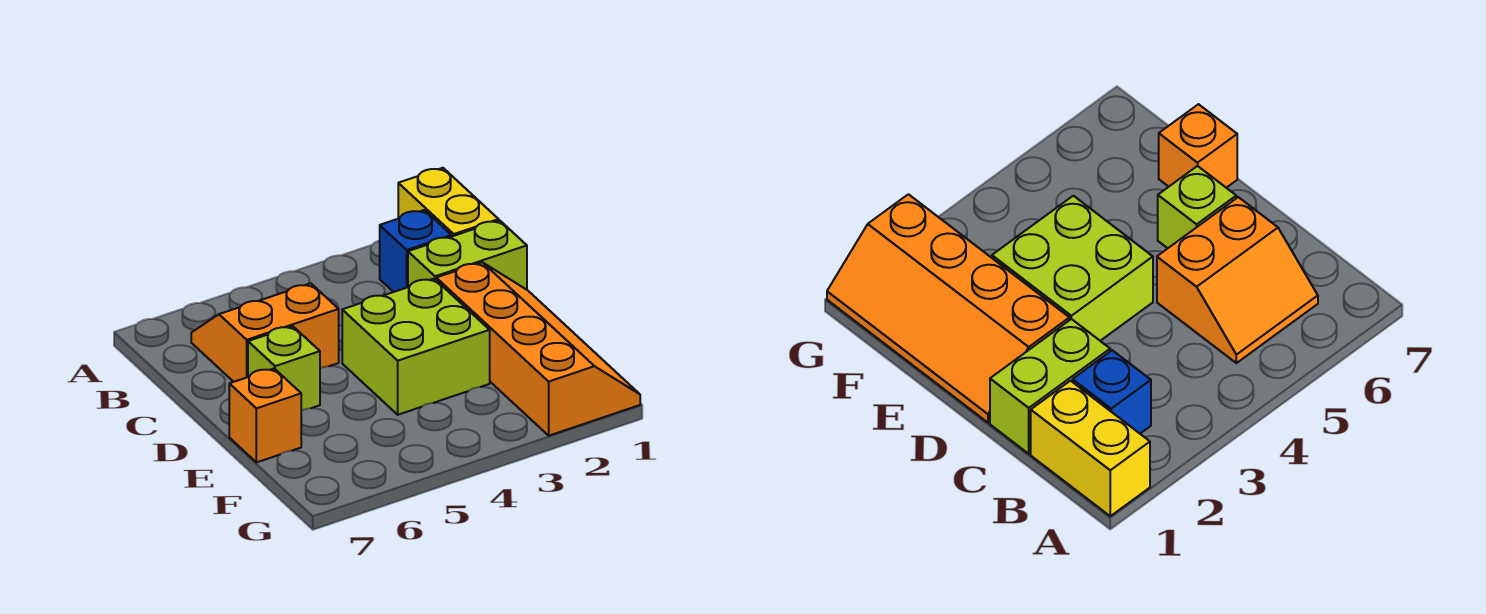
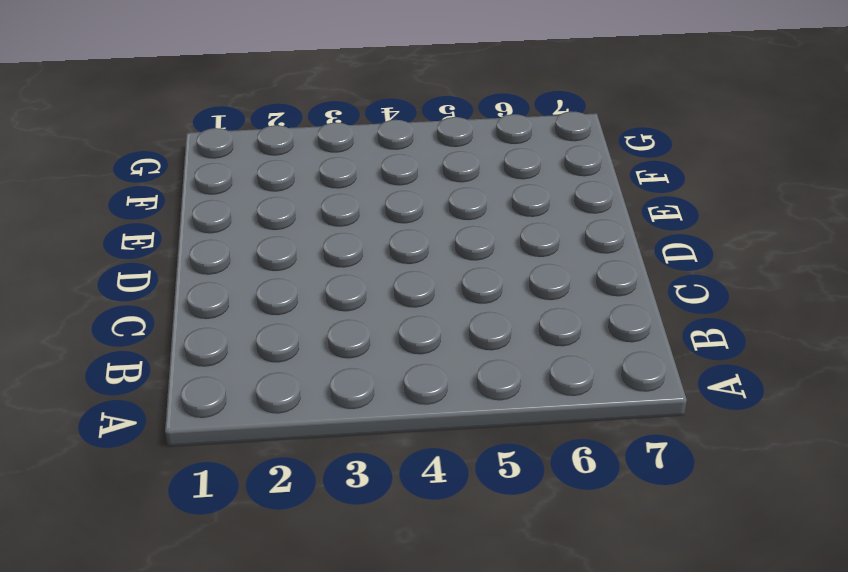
none -> yellow 1x2 brick [398,168,499,237]
none -> blue 1x1 brick [380,210,451,292]

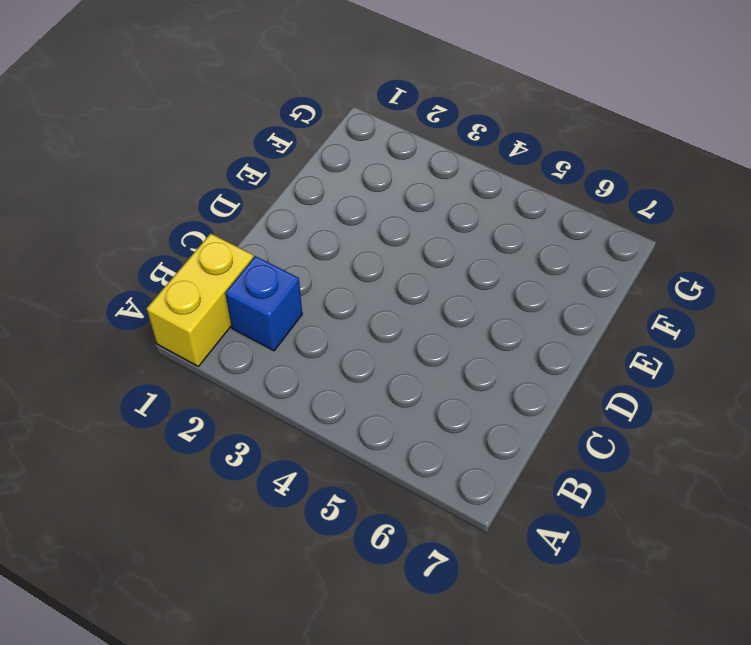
none -> orange 2x2 slope [191,283,339,382]
none -> lime 1x2 brick [408,220,527,290]

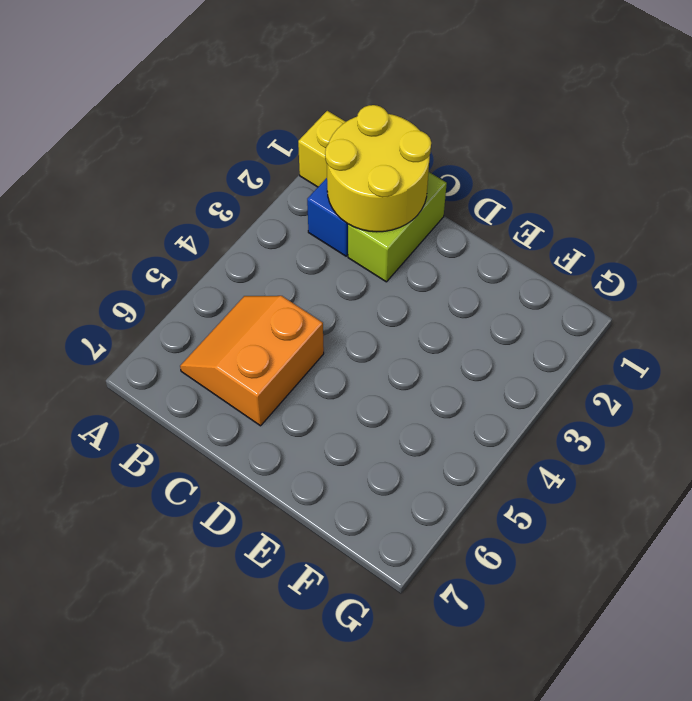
yellow 2x2 round brick [325,105,431,232] -> none
none -> orange 2x4 slope [436,262,640,436]
none -> lime 2x2 brick [342,279,490,415]

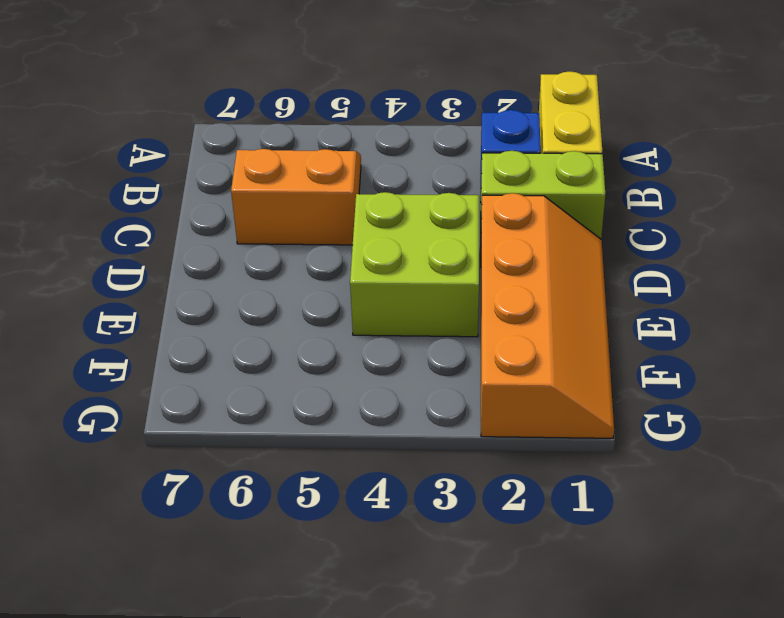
none -> lime 1x1 brick [248,326,320,411]
none -> orange 1x1 brick [229,369,301,462]

